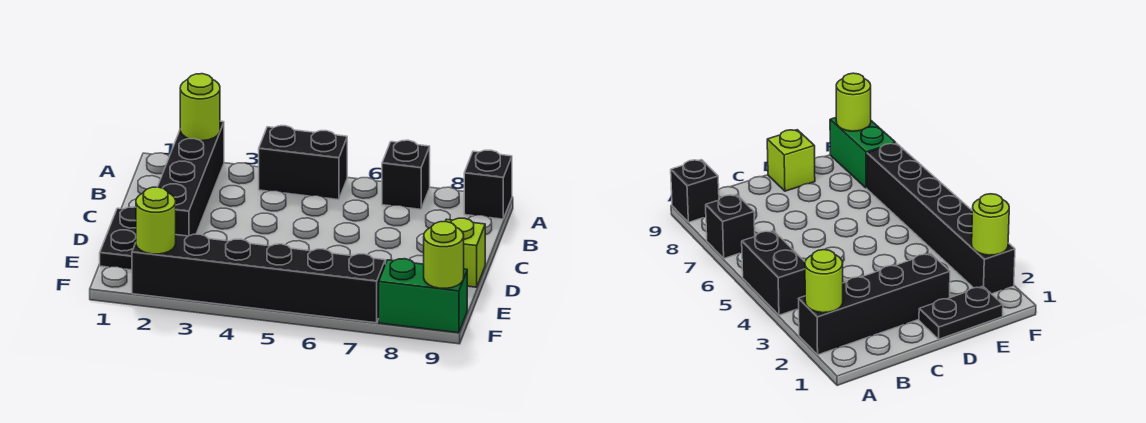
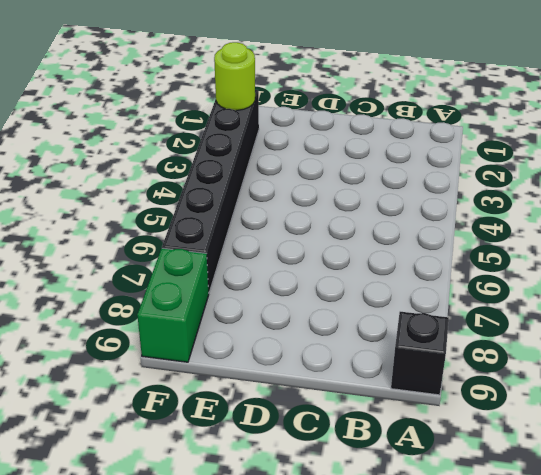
none -> black 1x4 brick [158,121,224,236]
none -> black 1x2 brick [259,126,347,200]

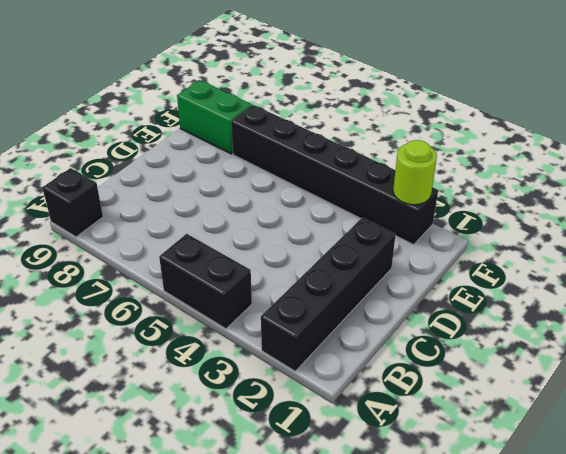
none -> black 1x1 brick [382,140,430,209]
none -> black 1x2 plate [100,207,136,270]

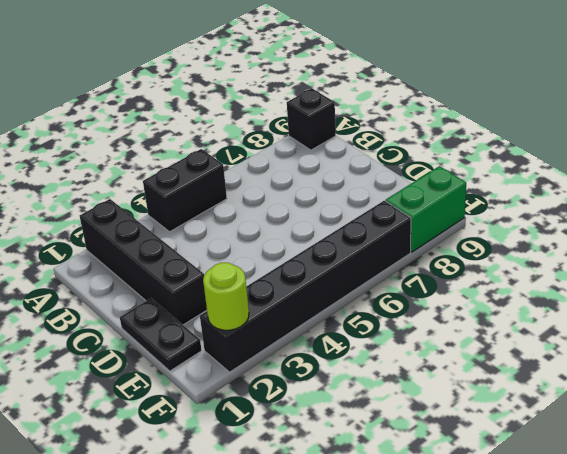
none -> black 1x1 brick [382,140,430,209]
none -> lime 1x1 brick [445,218,485,287]

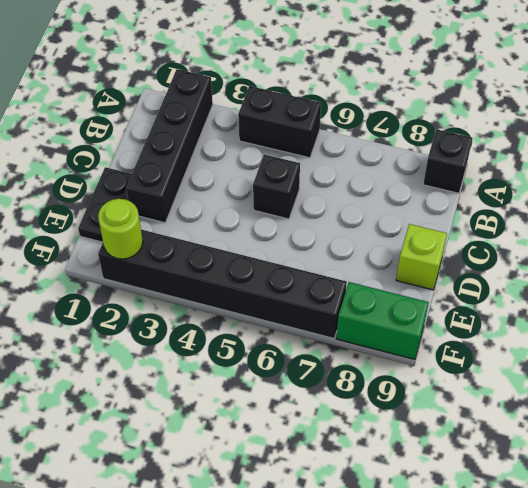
black 1x1 brick [253,155,300,219] -> black 1x1 brick moved to [382,140,430,209]
none -> lime 1x1 round brick [180,74,220,141]
none -> lime 1x1 round brick [424,222,464,288]

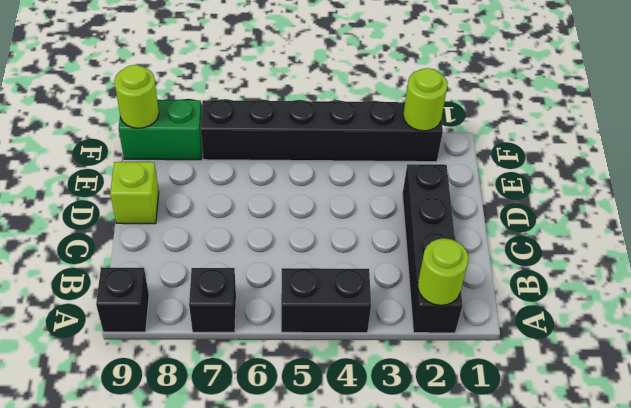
none -> black 1x2 plate [100,207,136,270]

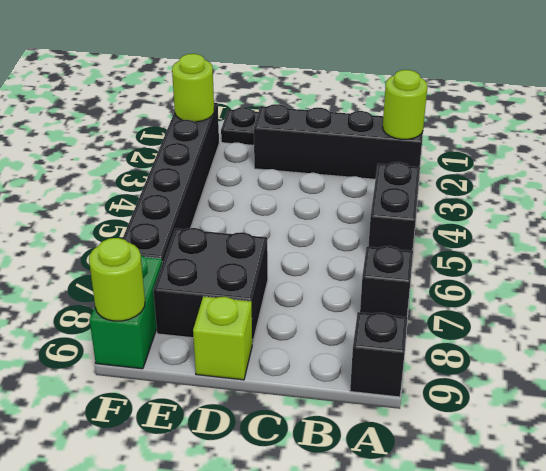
black 2x2 brick [153,228,268,344] -> none

